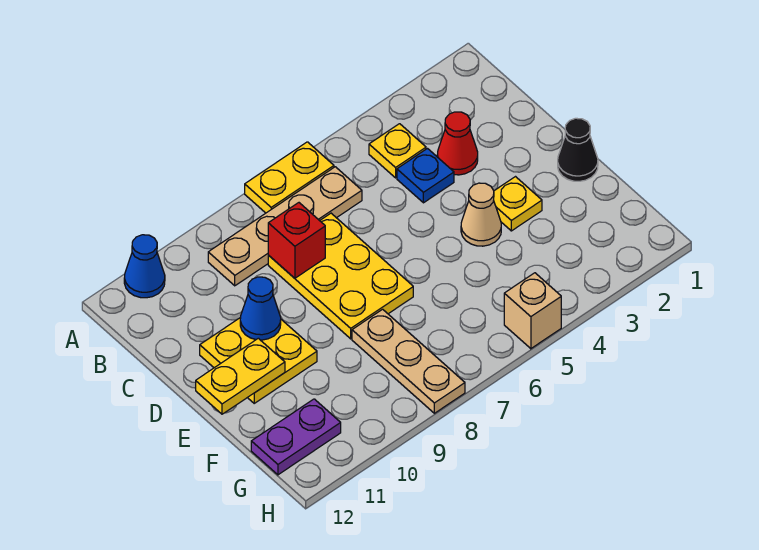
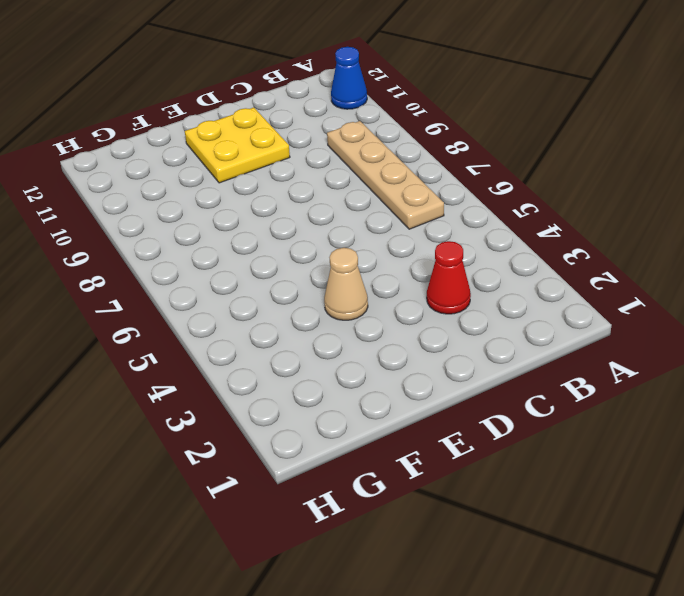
none -> yellow 1x2 plate [245,142,334,213]
none -> yellow 1x1 plate [369,124,426,178]
none -> blue 1x1 plate [397,149,454,203]

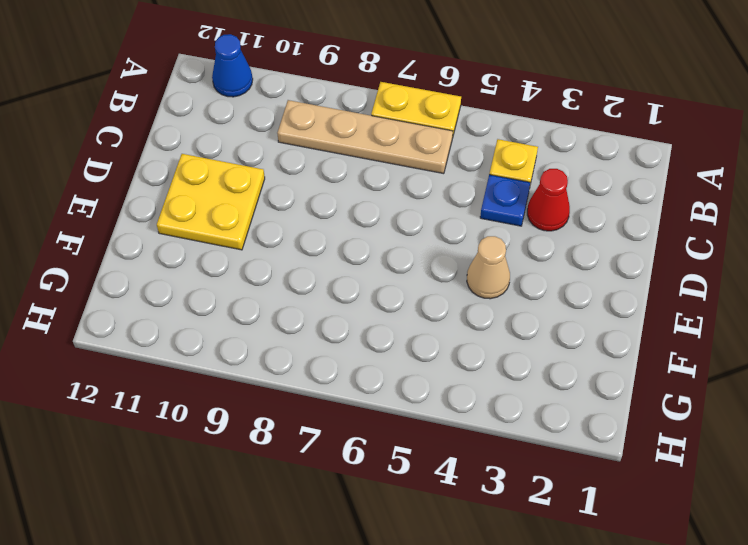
none -> yellow 2x3 plate [268,213,413,339]
none -> black 1x1 cone [558,118,598,181]
none -> yellow 1x1 plate [494,177,542,231]

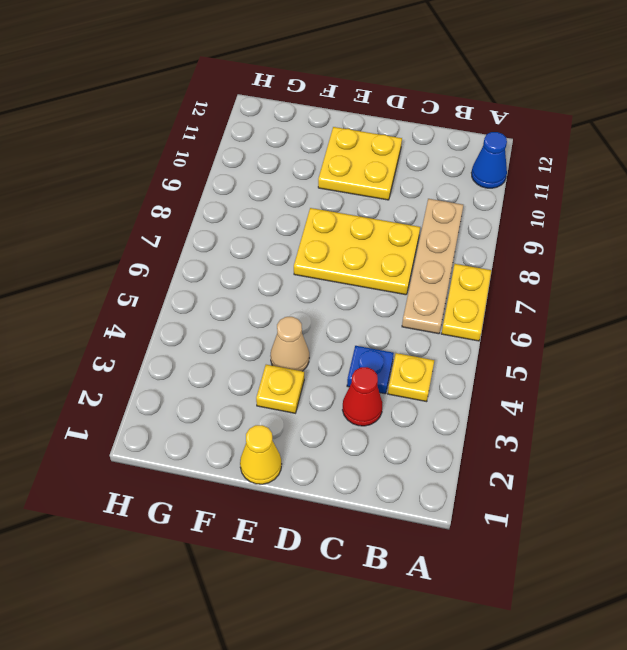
yellow 1x1 cone [240,425,281,484] -> black 1x1 cone [558,118,598,181]
none -> tan 1x3 plate [352,309,465,413]
none -> purple 1x2 plate [251,399,341,475]
none -> tan 1x1 brick [504,273,561,349]

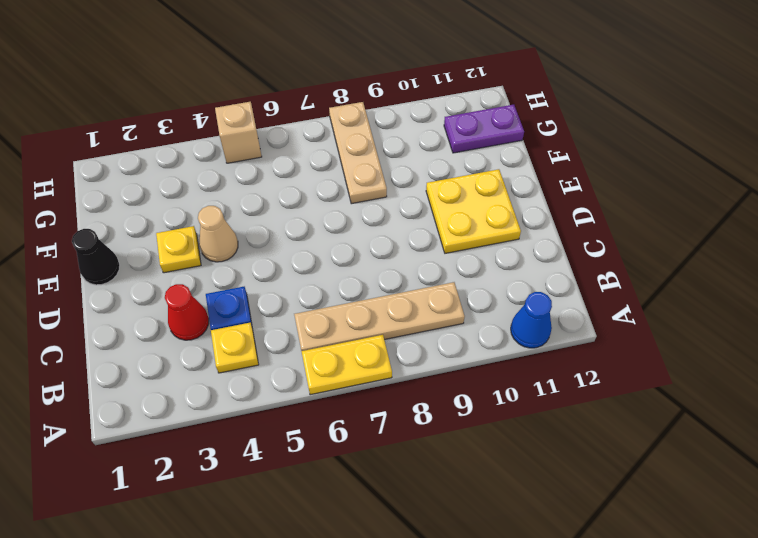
none -> yellow 2x3 plate [268,213,413,339]
none -> red 1x1 brick [268,203,325,278]
none -> blue 1x1 cone [240,277,281,340]

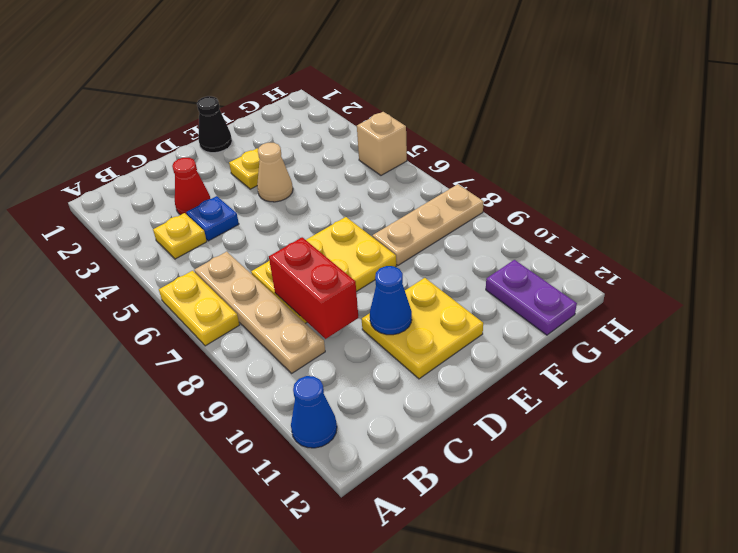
red 1x2 brick [269,237,358,339] -> red 1x1 brick [268,203,325,278]
none -> yellow 1x2 plate [196,338,285,414]

